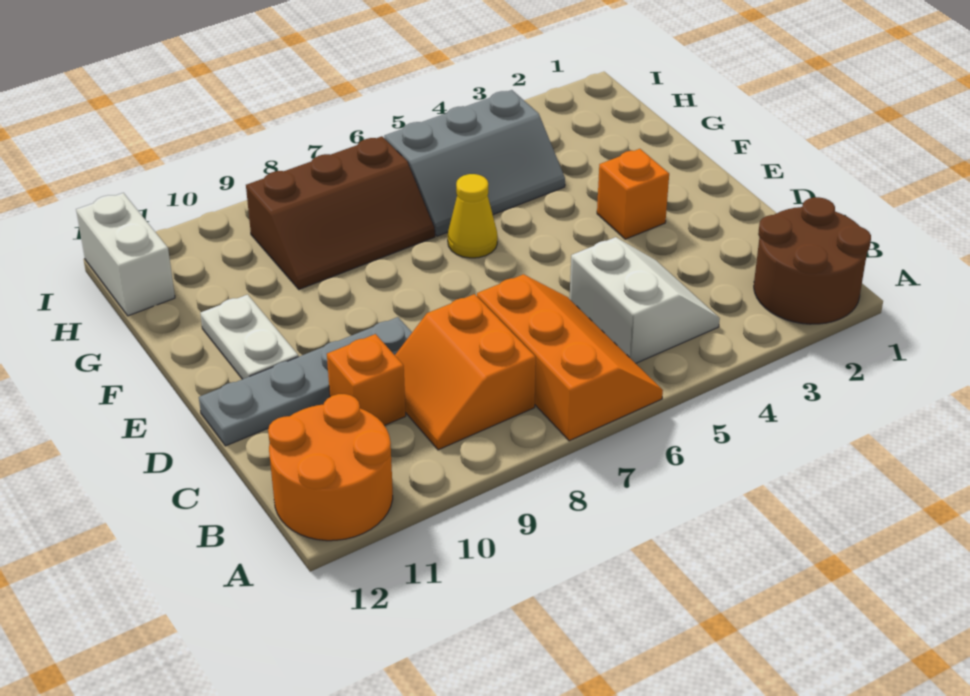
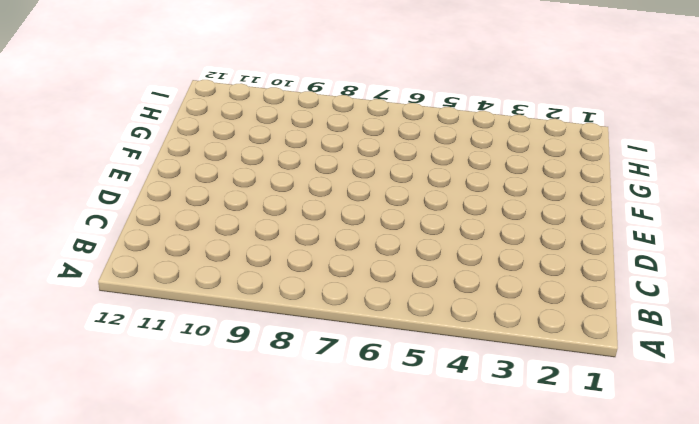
none -> brown 2x2 round brick [754,197,871,324]
none -> orange 2x3 slope [477,274,663,441]
none -> orange 2x2 round brick [268,394,393,541]

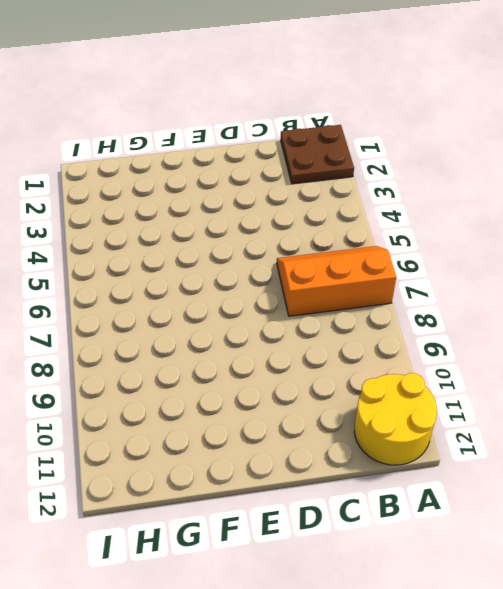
brown 2x2 plate [281,125,354,184] -> brown 2x2 round brick [754,197,871,324]
yellow 2x2 round brick [354,373,437,465] -> orange 2x2 round brick [268,394,393,541]
none -> white 2x2 slope [570,237,720,363]
none -> orange 2x2 slope [395,294,536,450]
none -> orange 1x1 brick [327,334,406,426]

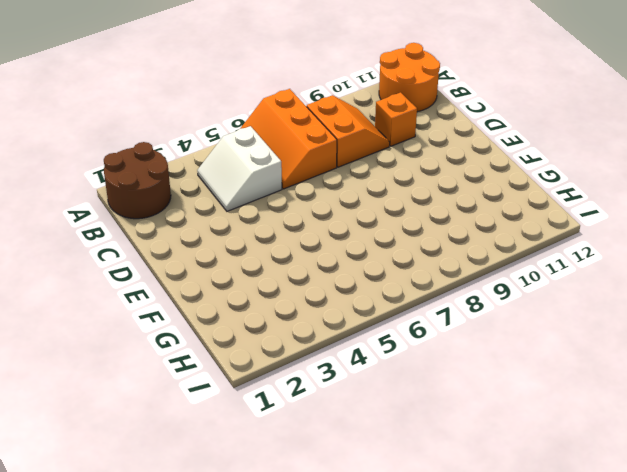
none -> grey 1x4 plate [199,317,412,446]
none -> orange 1x1 brick [597,149,669,239]
none -> white 1x2 plate [200,295,298,379]

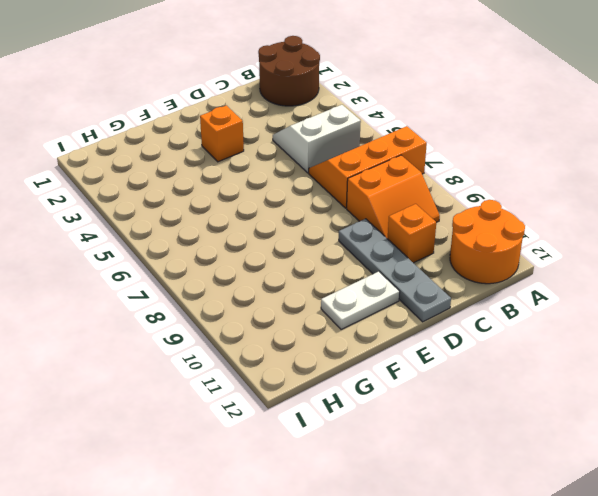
none -> yellow 1x1 cone [448,174,498,258]
none -> grey 2x3 slope [384,90,565,236]
none -> brown 2x3 slope [246,136,435,289]

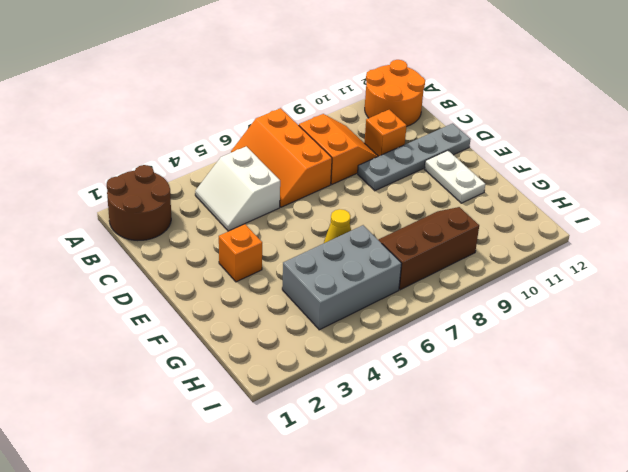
grey 2x3 brick [282,225,402,330] -> grey 2x3 slope [384,90,565,236]
none -> white 1x2 brick [76,193,175,316]

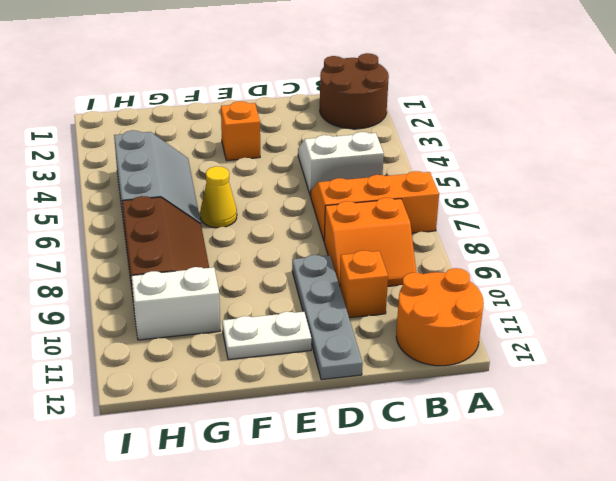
white 1x2 brick [132,267,220,340] -> white 1x2 brick moved to [76,193,175,316]

